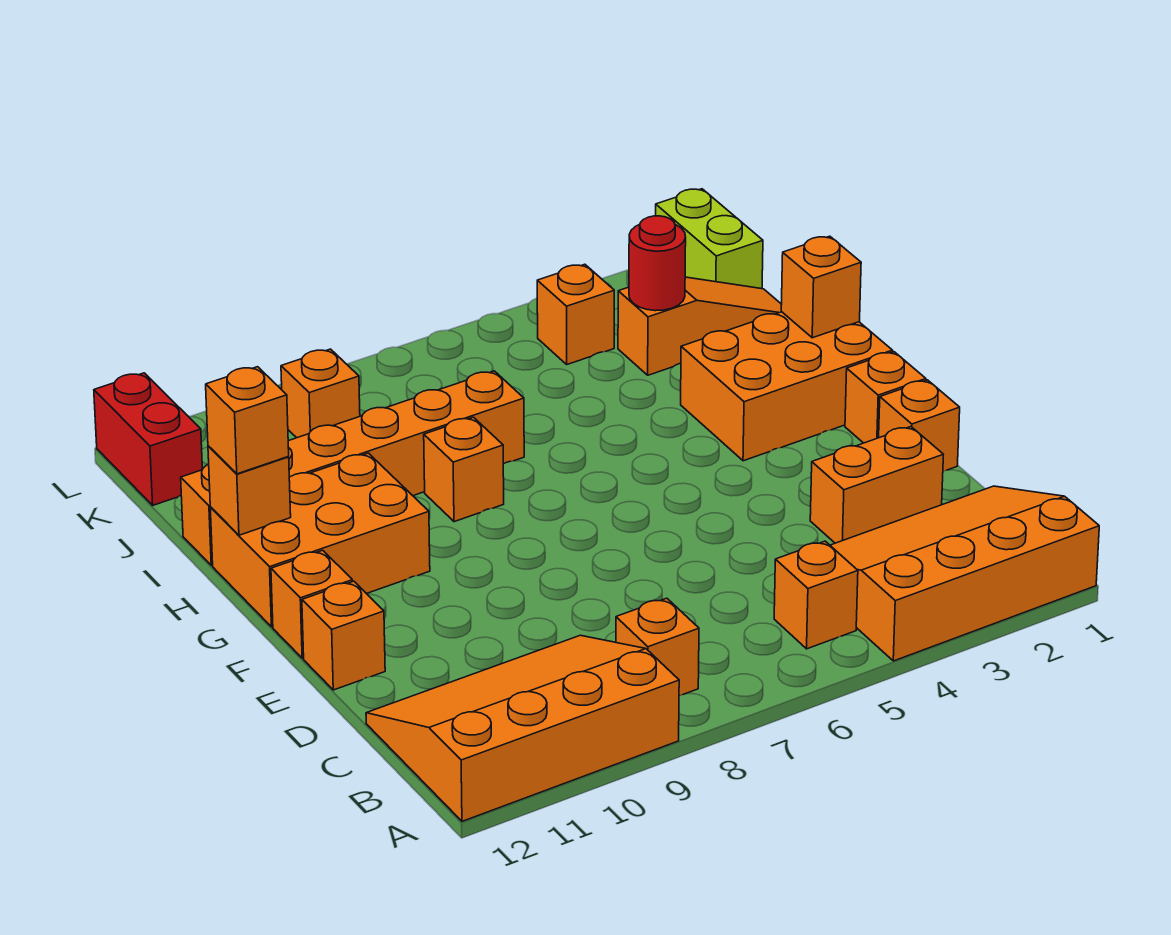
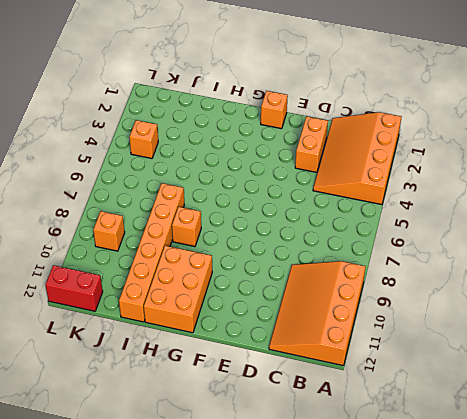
none -> orange 1x1 brick [774,541,858,649]
none -> orange 1x1 brick [616,598,699,696]
none -> orange 1x1 brick [879,380,960,471]

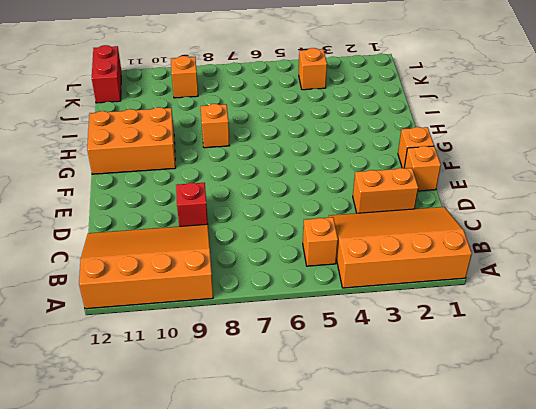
red 1x1 brick [176,183,208,226] -> none
none -> orange 1x1 brick [616,598,699,696]
none -> orange 1x1 brick [302,581,385,690]
none -> orange 1x1 brick [271,550,352,658]

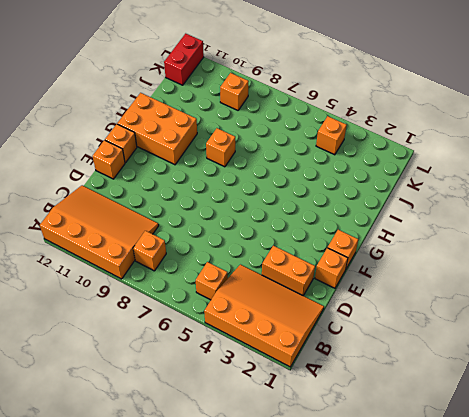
none -> orange 2x3 brick [681,312,892,461]
none -> orange 1x6 brick [181,371,524,565]
none -> orange 1x3 slope [618,277,782,375]

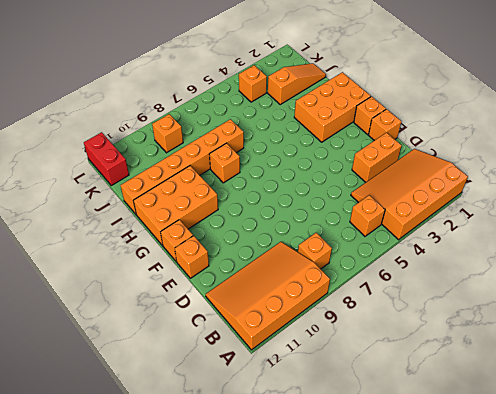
none -> lime 1x2 brick [656,189,763,289]
none -> orange 1x1 brick [781,236,861,338]
none -> orange 1x1 brick [208,446,291,535]

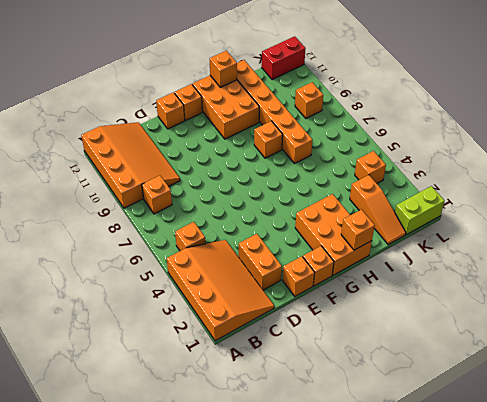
none -> red 1x1 round brick [629,216,686,311]
none -> orange 1x1 brick [206,367,289,474]

